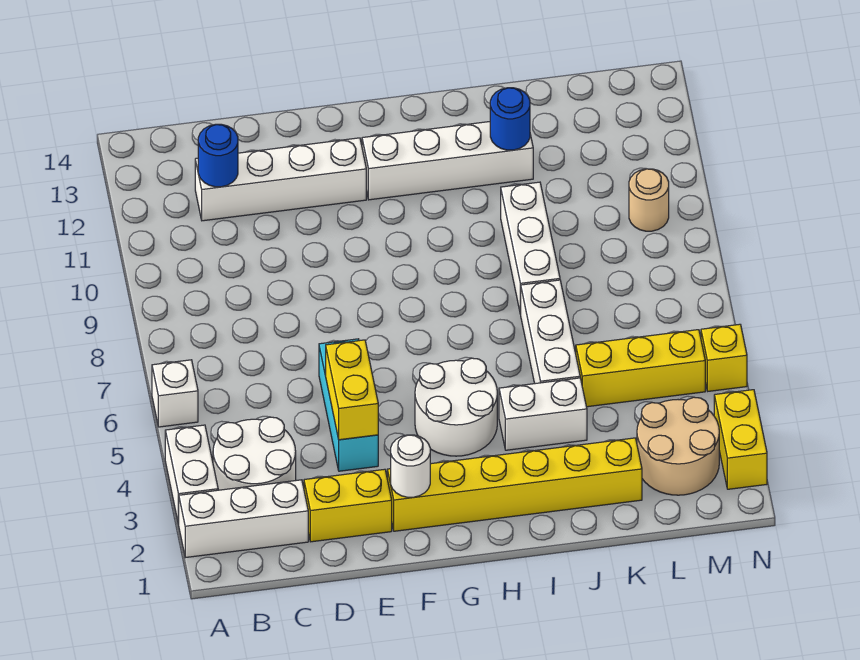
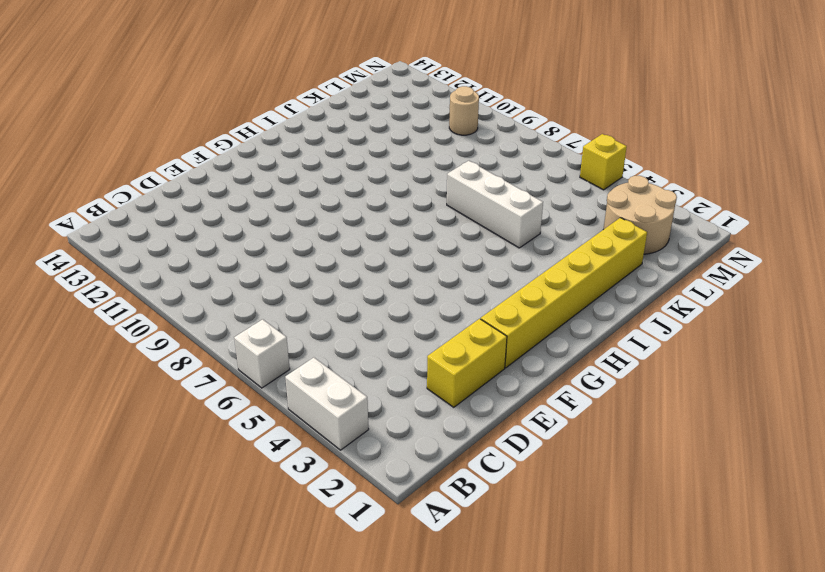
none -> white 1x3 brick [179,480,308,558]
none -> white 2x2 round brick [213,417,296,490]
none -> white 1x4 brick [195,138,366,221]

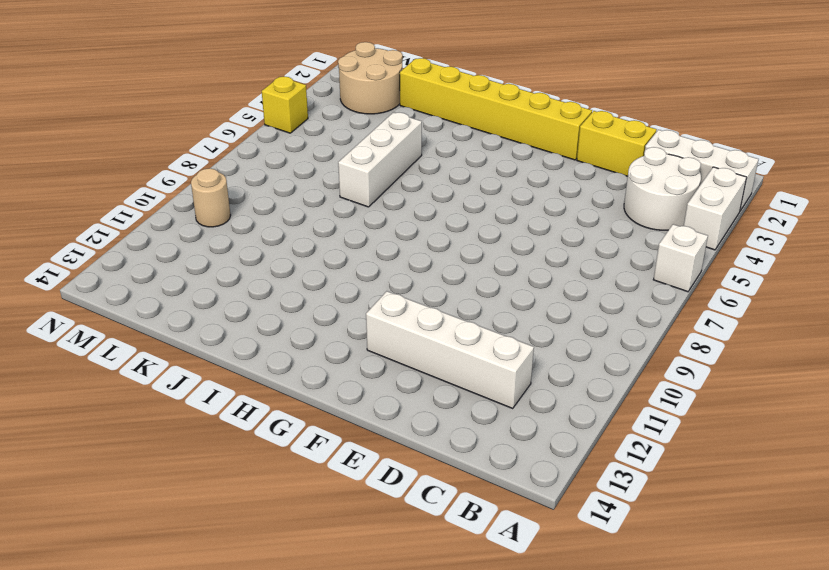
none -> cyan 1x3 brick [319,339,378,471]
none -> white 2x2 round brick [415,358,497,456]
none -> white 1x4 brick [362,122,533,200]

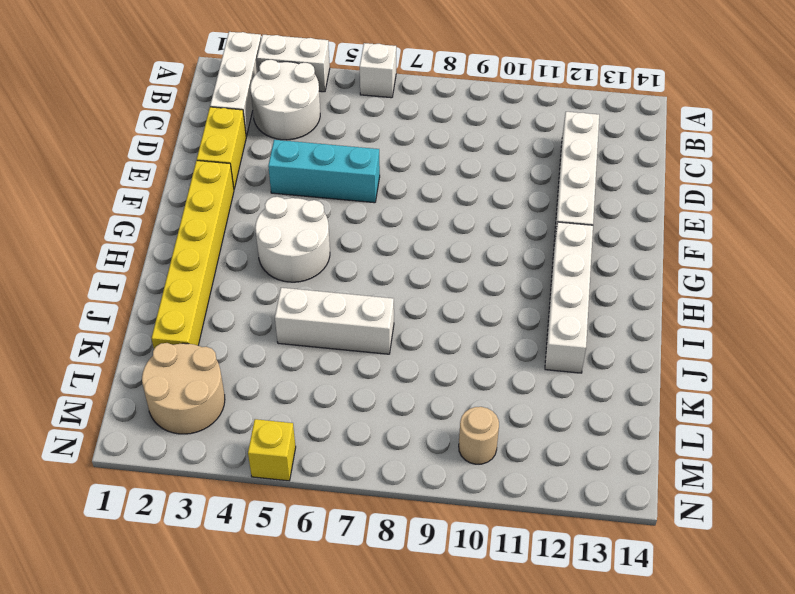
none -> white 1x2 brick [499,378,587,450]
none -> white 1x3 brick [501,182,560,314]
none -> yellow 1x3 brick [576,330,705,407]

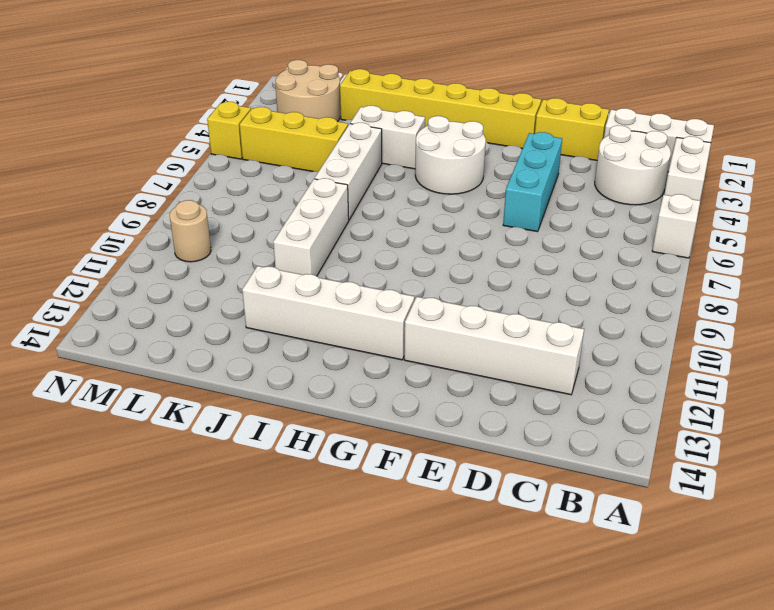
none -> yellow 1x2 brick [714,390,767,489]
none -> blue 1x1 round brick [198,124,238,187]
none -> yellow 1x2 brick [326,340,378,440]

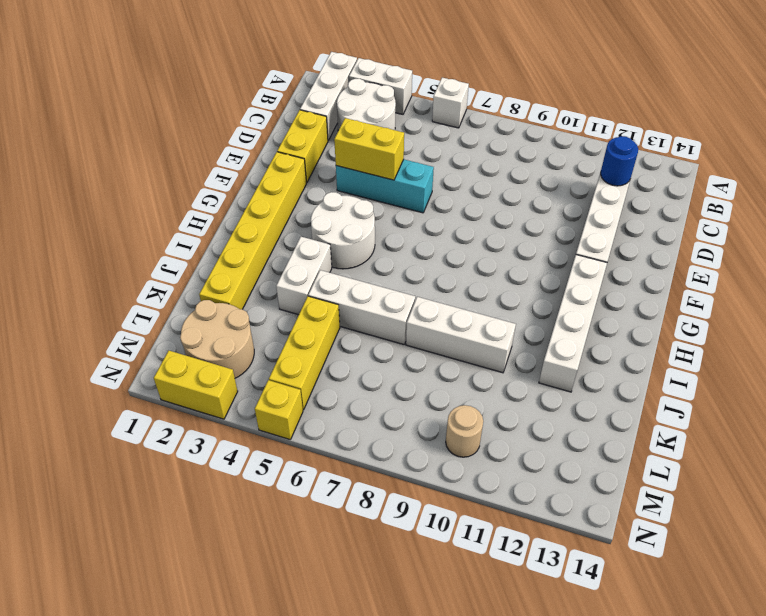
none -> white 1x1 round brick [391,435,430,497]
none -> blue 1x1 round brick [490,88,530,150]

